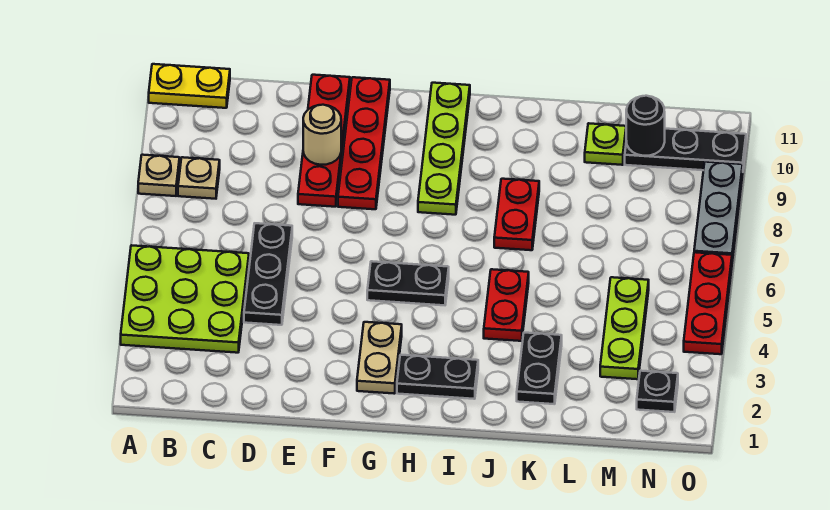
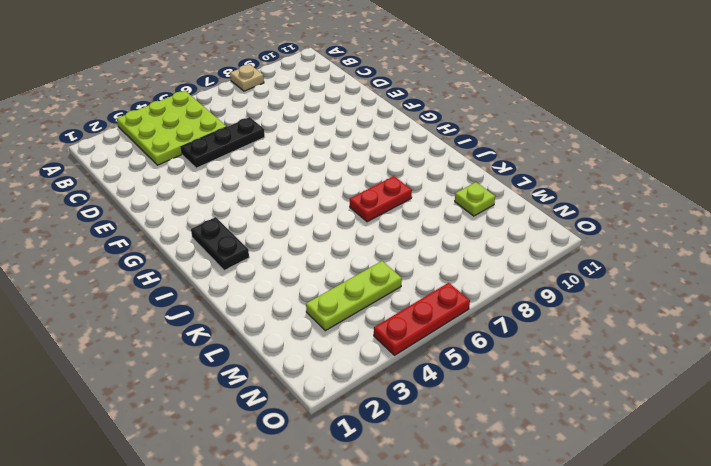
none -> yellow 1x2 plate [149,64,230,108]
none -> tan 1x1 plate [178,157,220,199]
none -> red 1x4 plate [298,75,350,207]

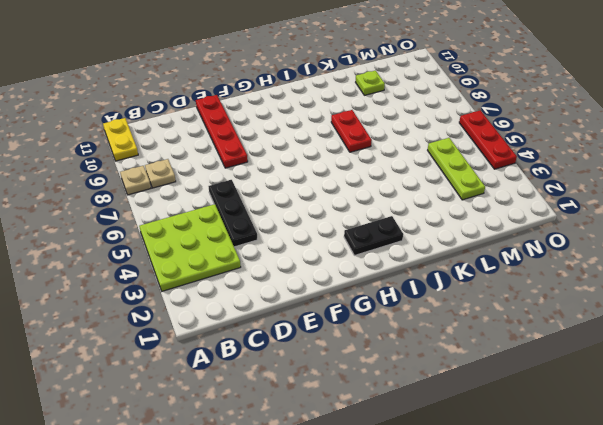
yellow 1x2 plate [103,118,138,161] -> yellow 1x2 plate turned to [149,64,230,108]
none -> red 1x4 plate [338,77,390,209]
none -> tan 1x2 plate [357,322,402,394]
none -> black 1x2 plate [367,261,449,305]

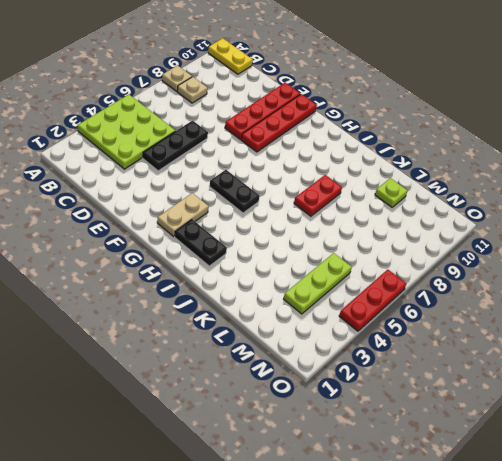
none -> lime 1x4 plate [418,83,470,215]
none -> red 1x2 plate [484,269,529,341]
none -> black 1x2 plate [517,333,562,404]

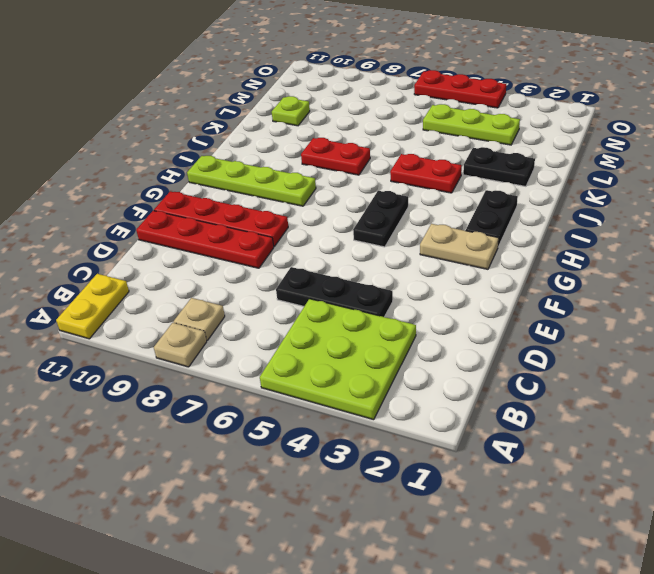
none -> black 1x3 plate [625,129,746,170]
none -> black 1x1 plate [637,371,678,412]
none -> grey 1x3 plate [694,162,743,261]

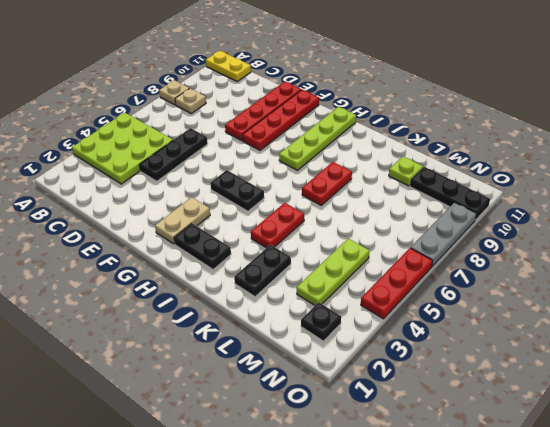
none -> tan 1x1 round brick [303,105,341,165]
none -> black 1x1 round brick [626,96,665,156]

